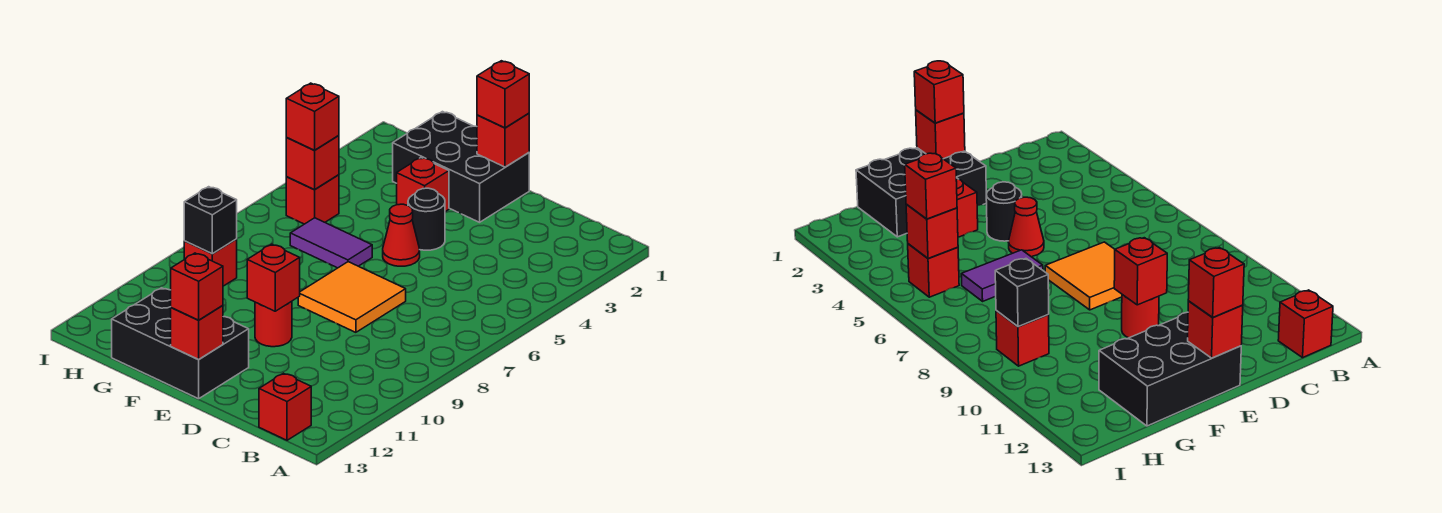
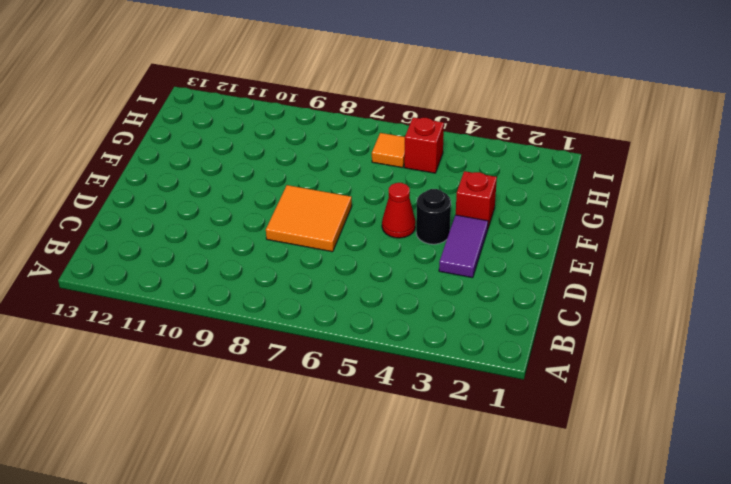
purple 1x2 tile [439,215,488,278] -> purple 1x2 tile moved to [290,218,372,268]
orange 1x1 tile [372,133,405,168] -> none
none -> red 1x1 brick [259,373,311,440]
none -> black 2x3 brick [393,112,529,222]
none -> red 1x1 round brick [255,301,292,347]

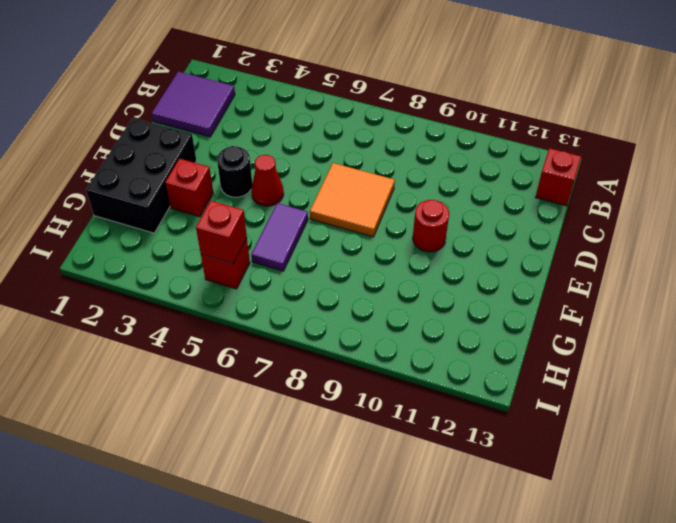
purple 2x2 tile [152,71,235,137] -> none
none -> black 2x3 brick [112,288,249,399]
none -> red 1x1 brick [184,239,237,286]
none -> red 1x1 brick [477,113,529,167]

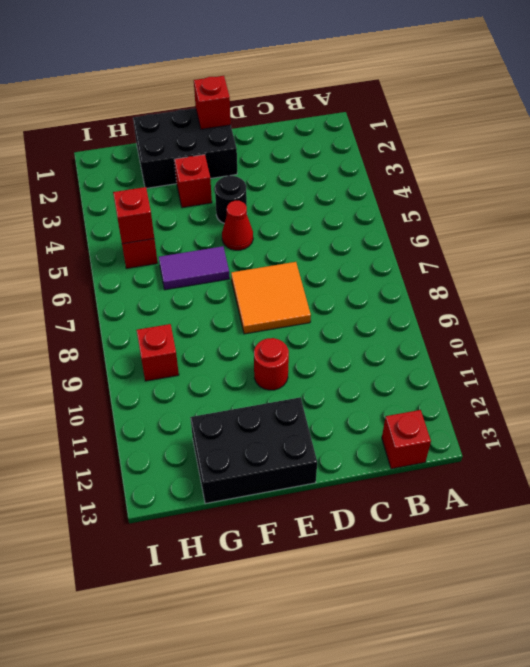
none -> red 1x1 brick [247,244,300,311]
none -> red 1x1 brick [171,306,223,360]
none -> black 1x1 brick [184,187,237,254]

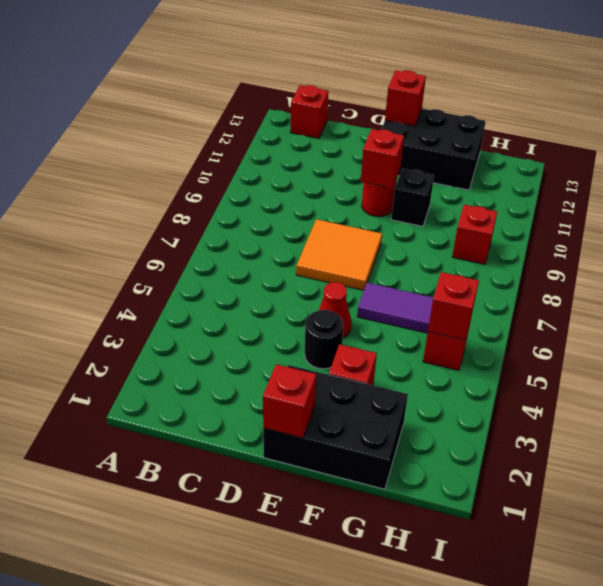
black 1x1 brick [391,169,434,226] -> black 1x1 brick moved to [184,187,237,254]
none -> red 1x1 brick [477,61,529,128]
none -> red 1x1 brick [171,253,223,320]
none -> red 1x1 brick [286,83,339,150]

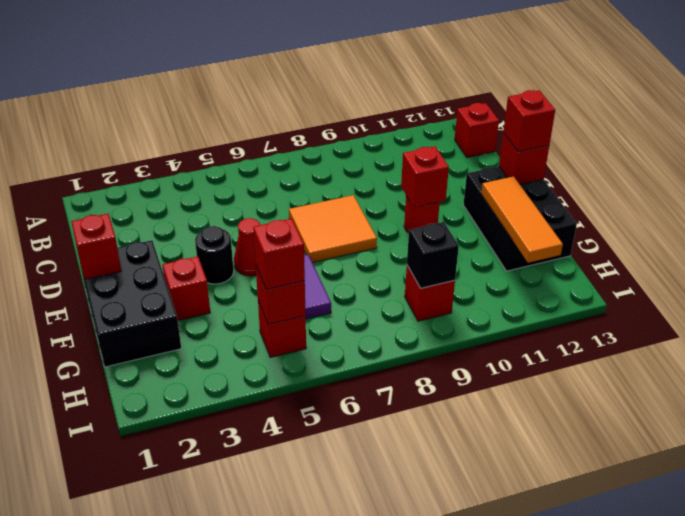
orange 1x3 tile [481,176,563,263] -> none
none -> red 1x1 brick [477,61,529,128]

